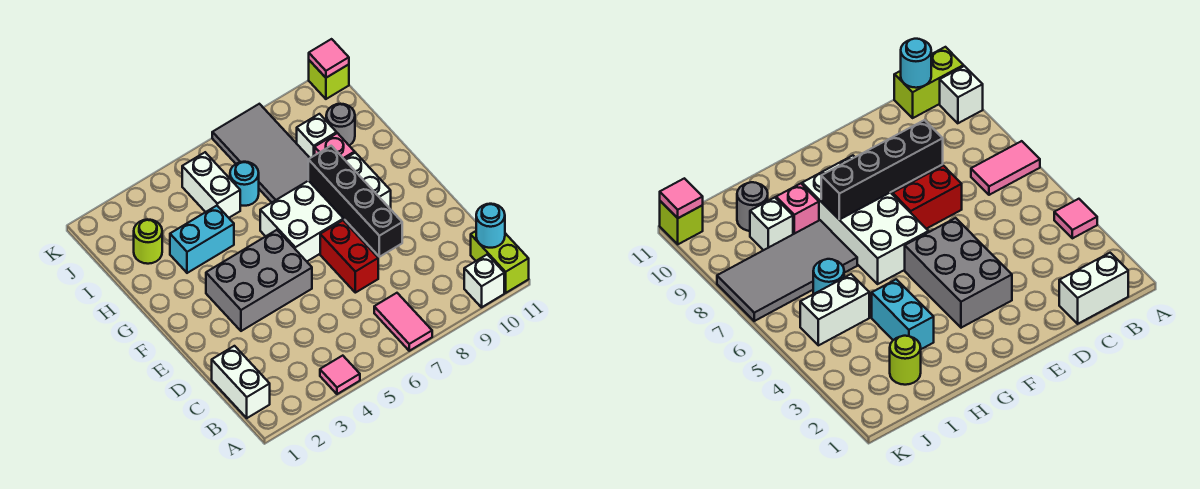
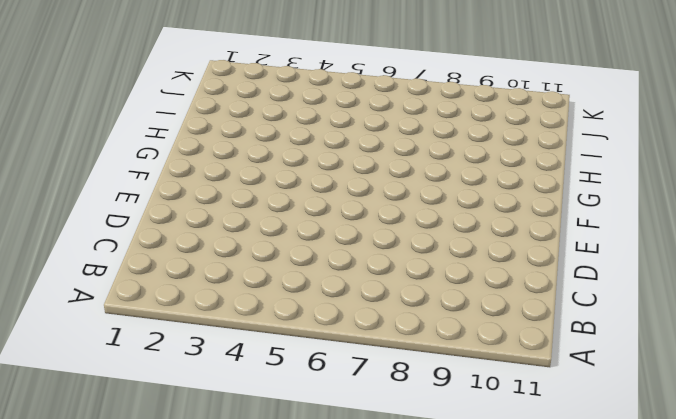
none -> pink 1x1 tile [320,356,360,394]
none -> pink 1x2 tile [374,293,432,351]
none -> white 1x1 brick [464,254,504,307]

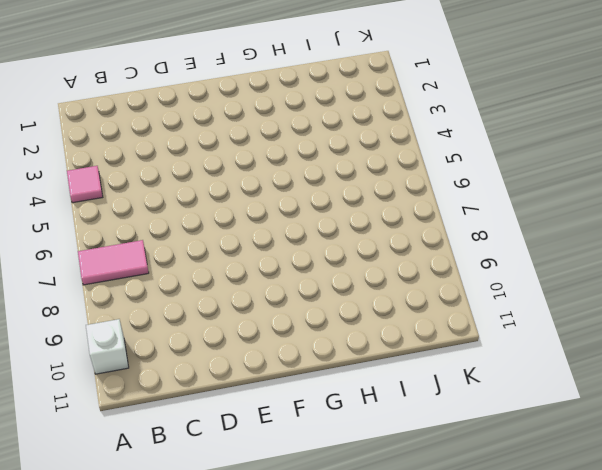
none -> lime 1x2 brick [471,231,529,293]
none -> white 1x2 brick [212,346,270,418]
none -> red 1x2 brick [320,220,378,293]

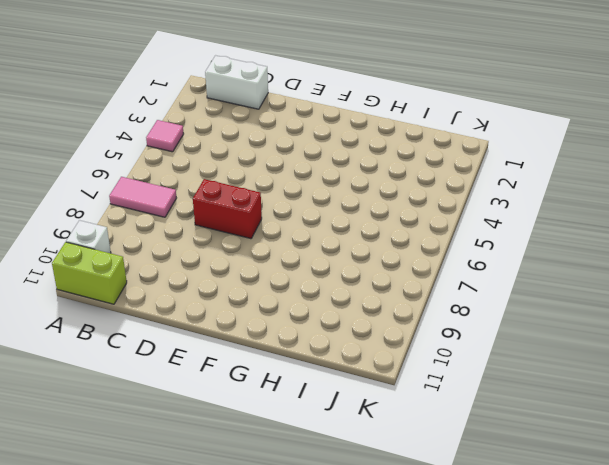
none -> grey 2x3 brick [206,230,312,331]
none -> white 2x4 brick [260,153,391,261]
none -> cyan 1x2 brick [170,206,234,273]

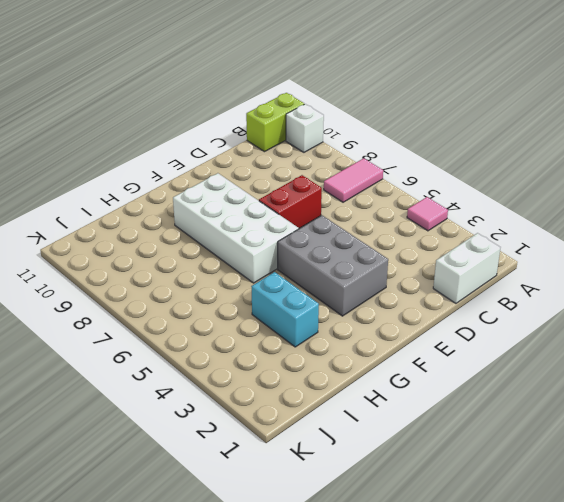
none -> grey 2x4 tile [212,104,310,202]
none -> pink 1x1 brick [315,133,355,159]
none -> lime 1x1 round brick [134,219,162,264]

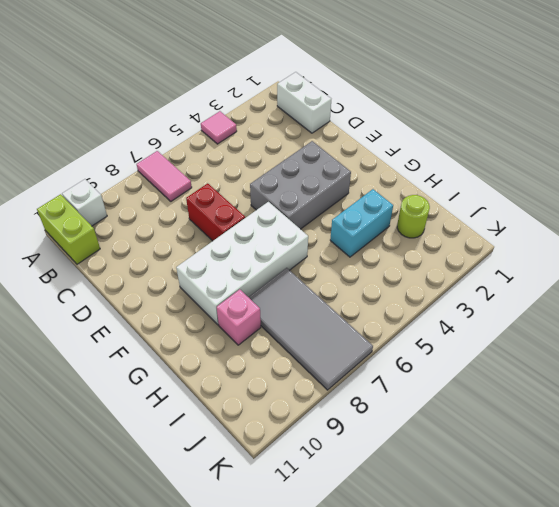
none -> white 1x2 brick [182,152,240,218]
none -> cyan 1x1 round brick [230,162,259,206]
none -> white 1x1 brick [297,114,337,158]

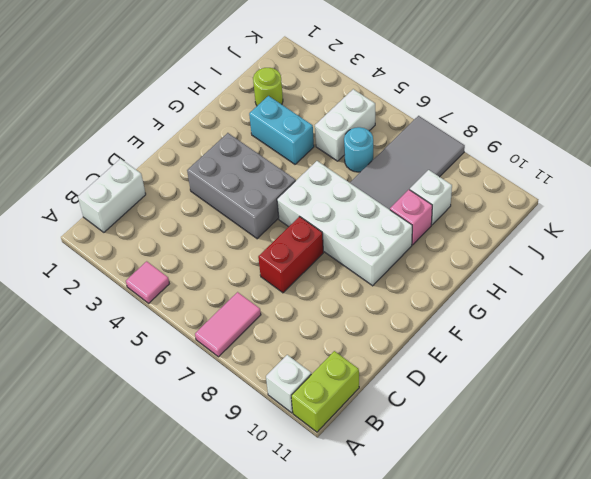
none -> grey 1x1 round brick [326,104,355,145]
none -> lime 1x1 brick [309,60,349,99]
none -> cyan 1x1 round brick [476,204,505,248]

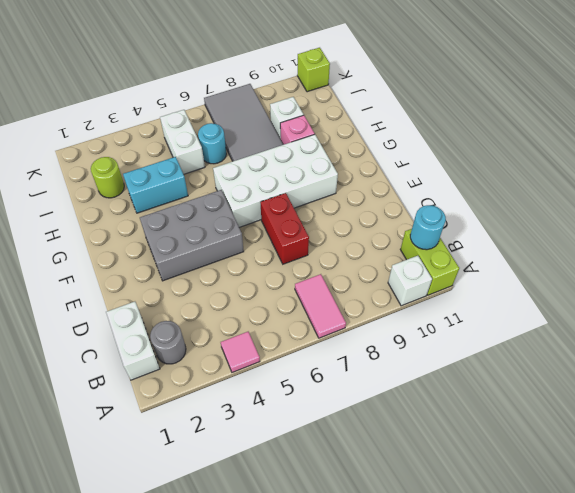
grey 1x1 round brick [150,321,186,364] -> grey 1x1 round brick moved to [326,104,355,145]
none -> black 1x4 brick [308,146,402,257]
none -> pink 1x1 tile [309,39,349,78]

